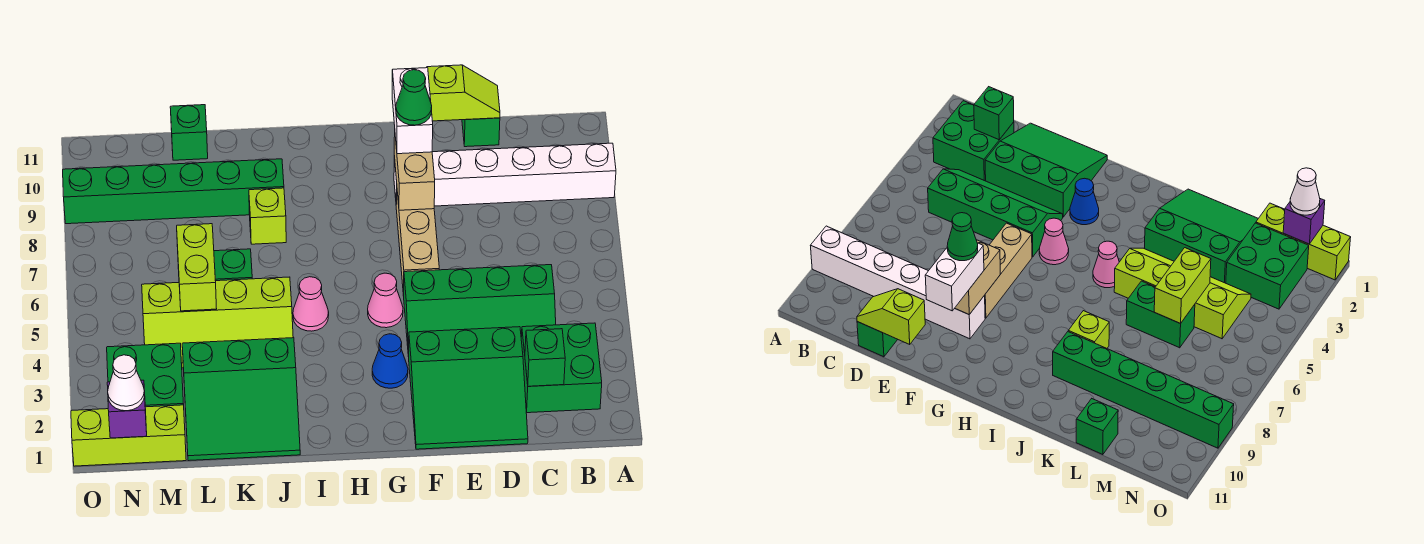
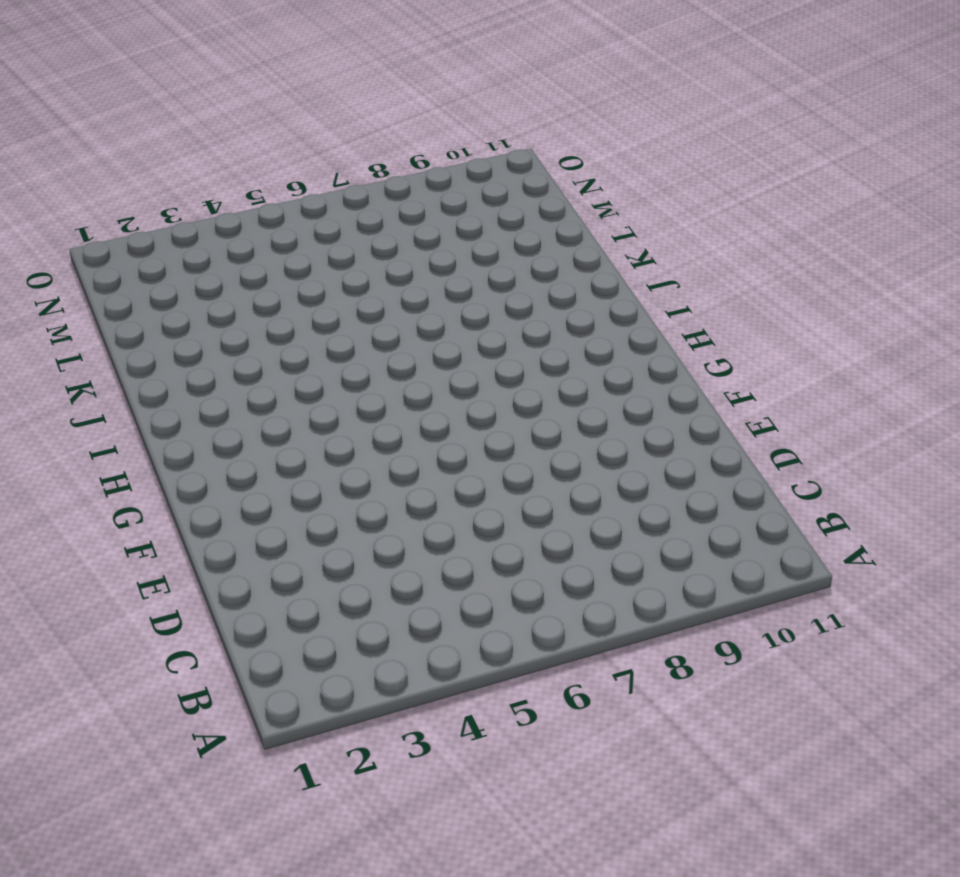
none -> white 1x6 brick [394,143,616,206]
none -> green 2x2 brick [521,323,602,413]
none -> green 2x4 slope [404,265,556,357]

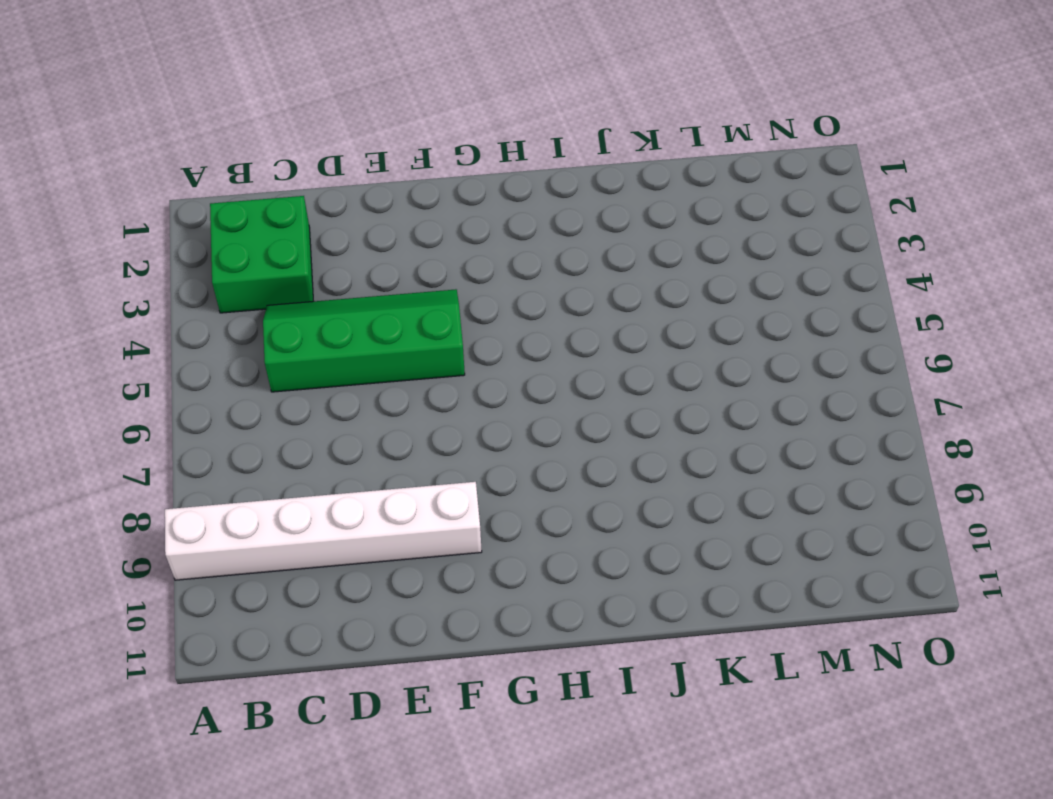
none -> green 3x3 slope [409,327,528,449]
none -> green 1x1 brick [462,118,500,147]
none -> tan 1x3 brick [396,192,439,296]

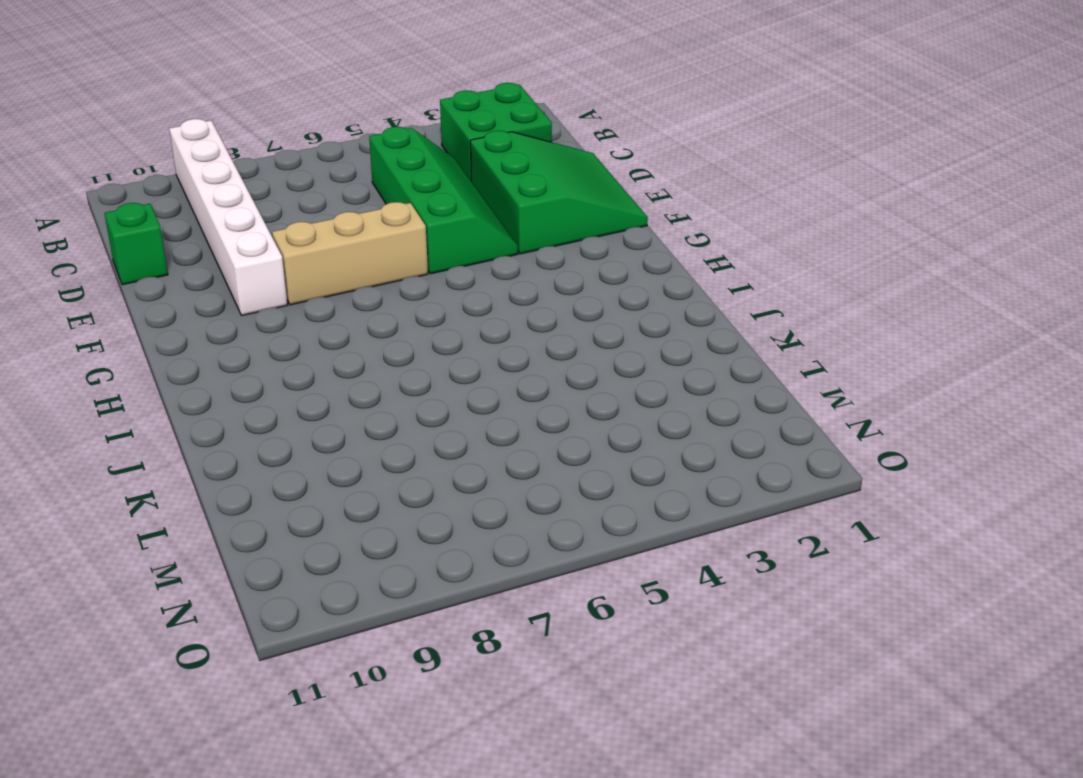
none -> blue 1x1 cone [372,334,408,388]
none -> pink 1x1 cone [368,273,403,328]
none -> pink 1x1 cone [293,277,329,331]

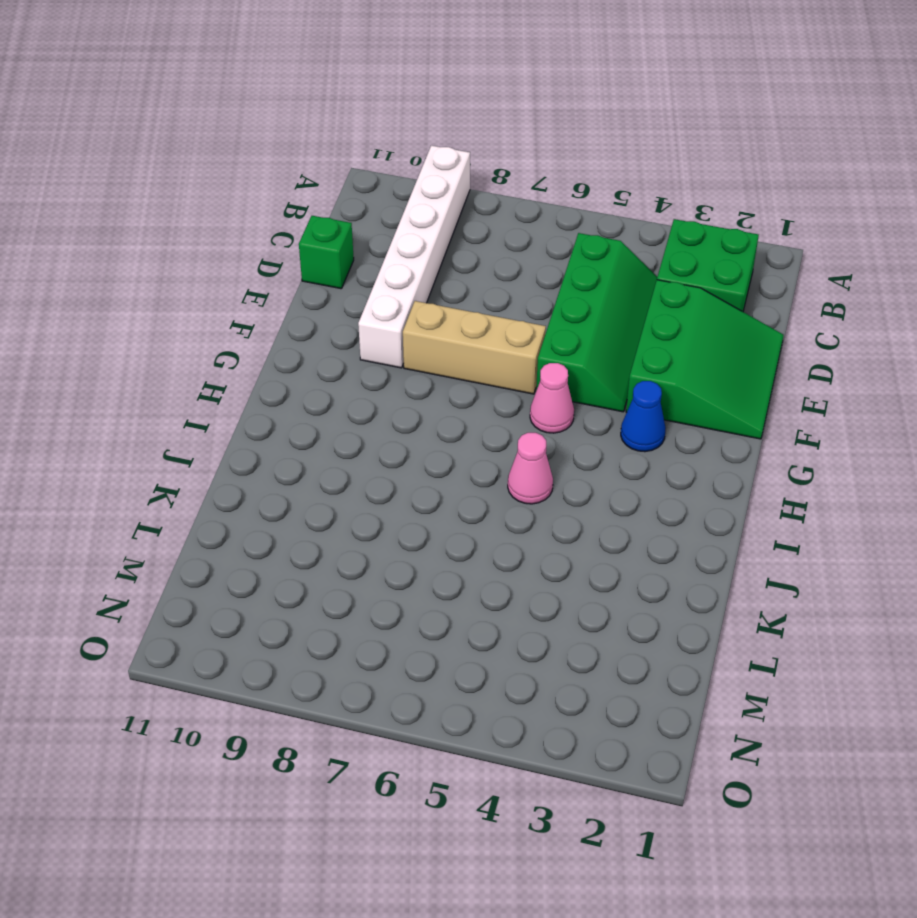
none -> green 3x3 slope [182,338,300,461]
none -> lime 2x4 slope [142,277,293,368]
none -> lime 1x1 brick [249,188,286,244]

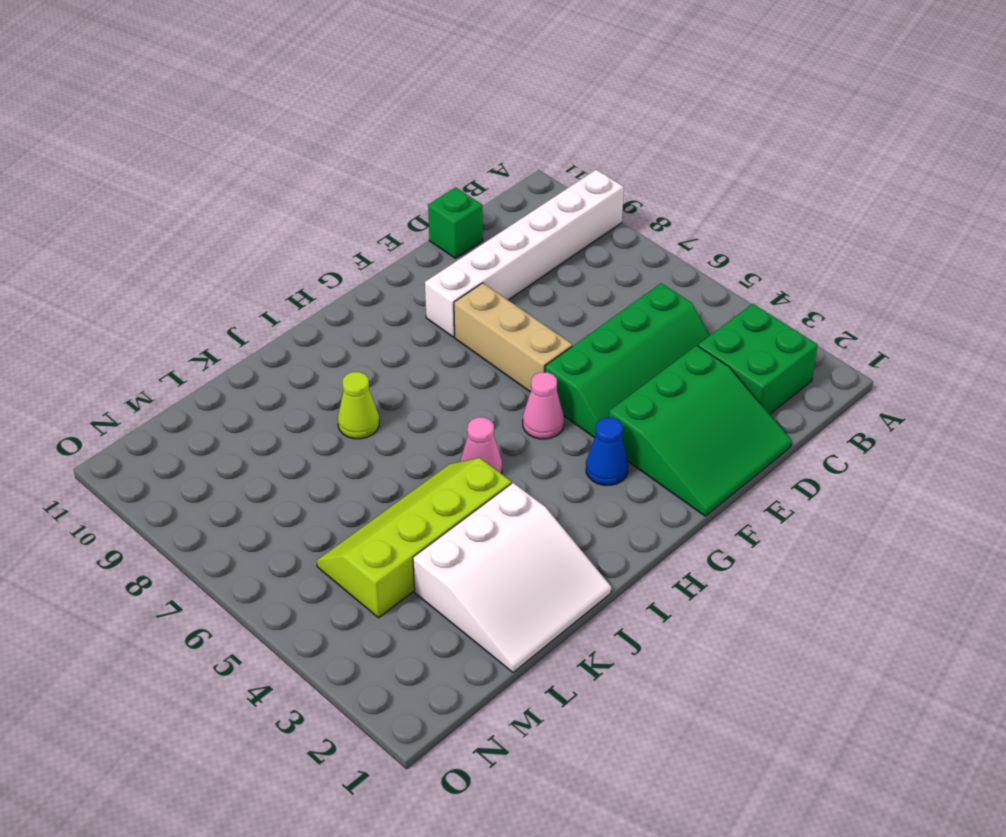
white 3x3 slope [413,483,611,672] -> green 3x3 slope [182,338,300,461]
lime 2x4 slope [317,458,511,618] -> lime 2x4 slope turned to [142,277,293,368]
lime 1x1 cone [338,372,379,439] -> lime 1x1 brick [249,188,286,244]
none -> green 1x6 brick [63,159,284,224]
none -> green 1x2 brick [178,249,252,281]
none -> green 1x1 brick [170,105,208,160]

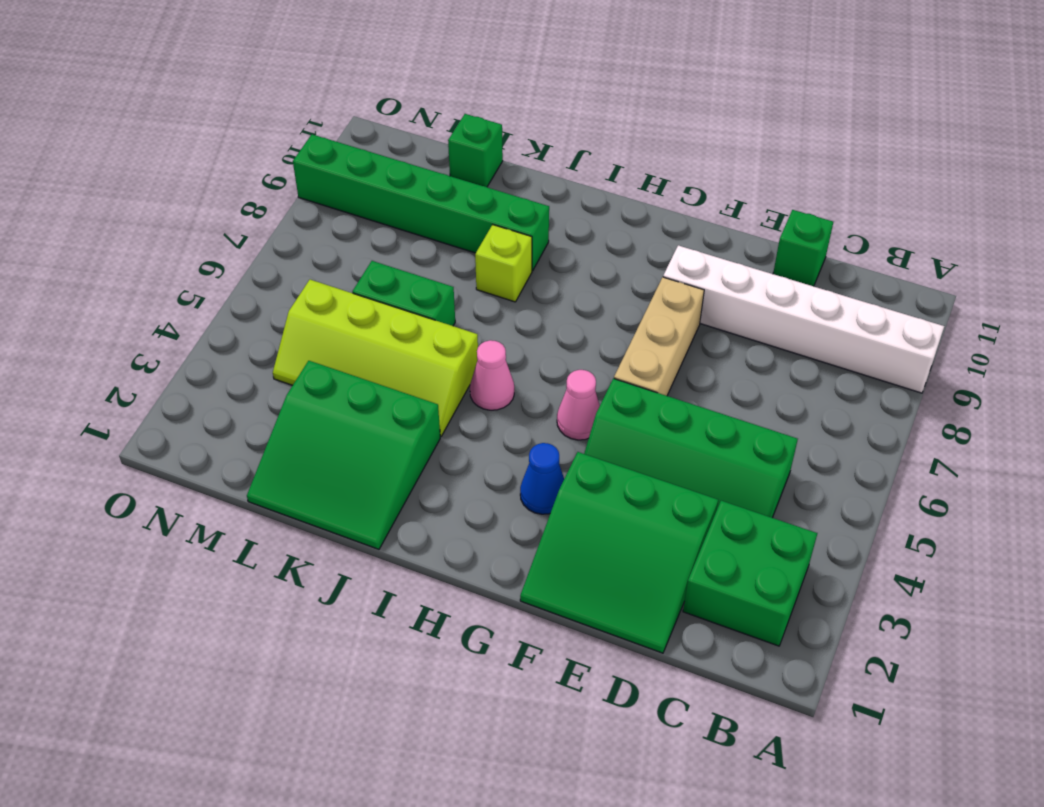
none -> lime 1x3 brick [71,405,186,466]
none -> green 2x2 brick [107,343,184,407]
none -> green 1x1 brick [525,329,565,386]

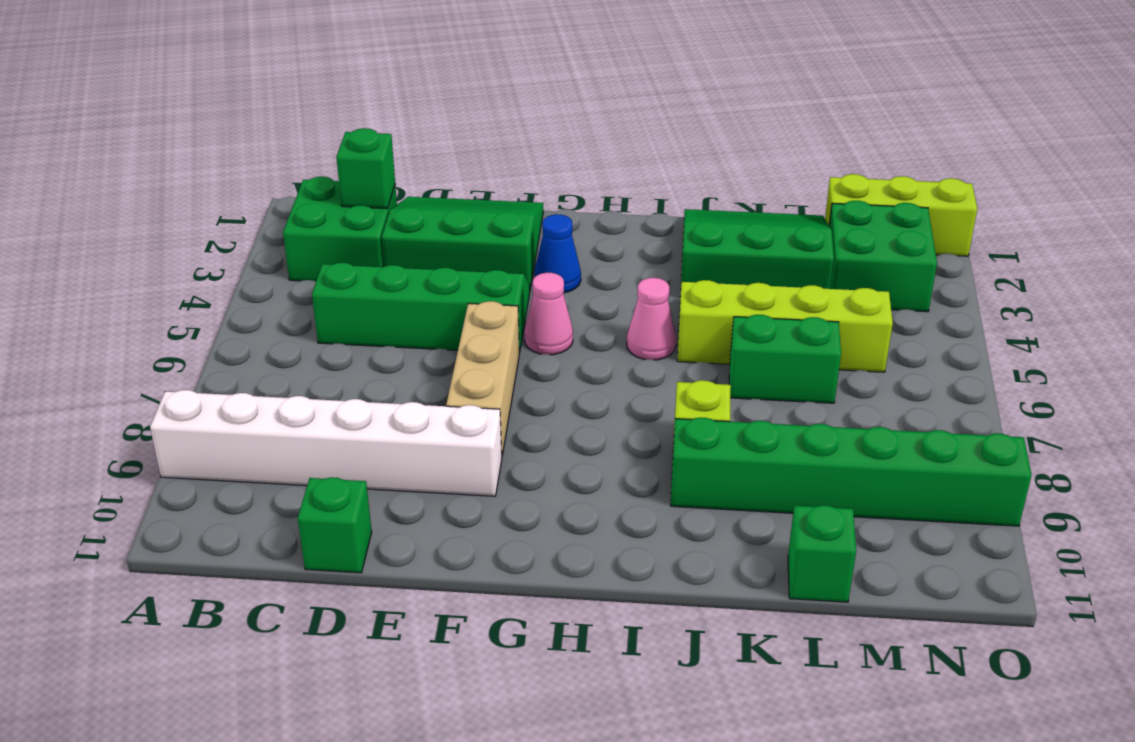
none -> lime 1x2 slope [427,65,500,121]
none -> tan 1x2 brick [394,137,435,210]
none -> lime 1x2 brick [177,224,217,311]

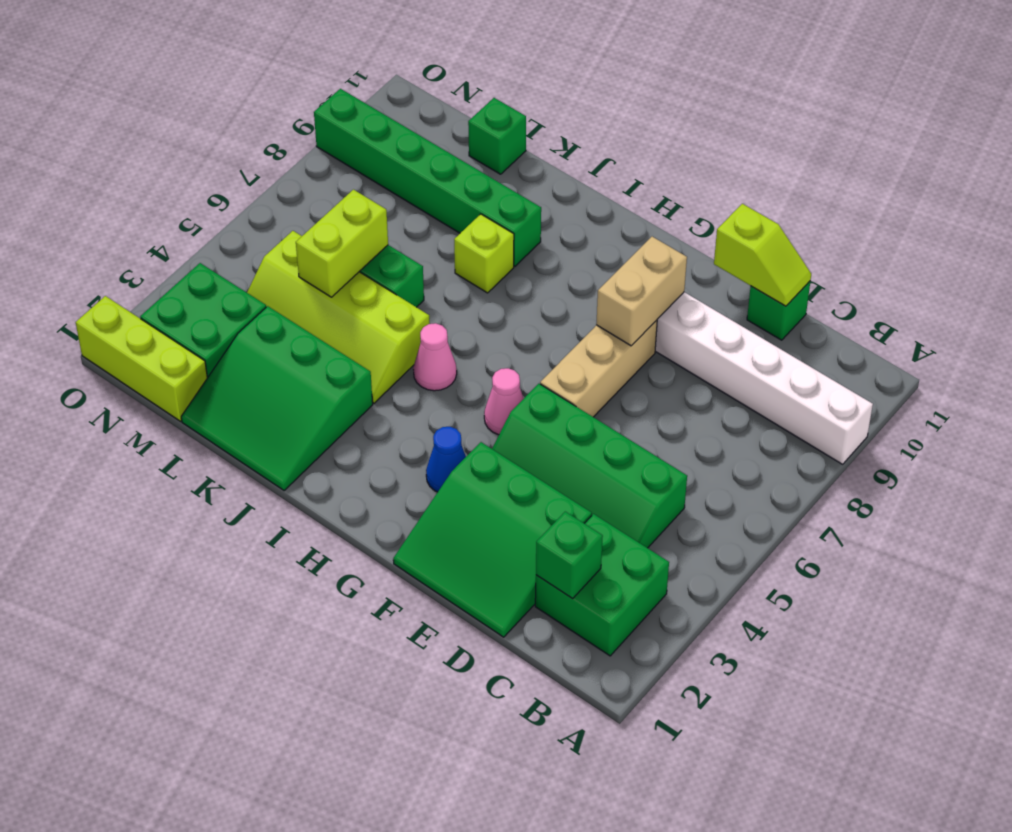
none -> purple 1x1 brick [107,380,147,438]
none -> white 1x2 brick [392,68,433,154]
none -> white 1x1 cone [108,355,145,411]

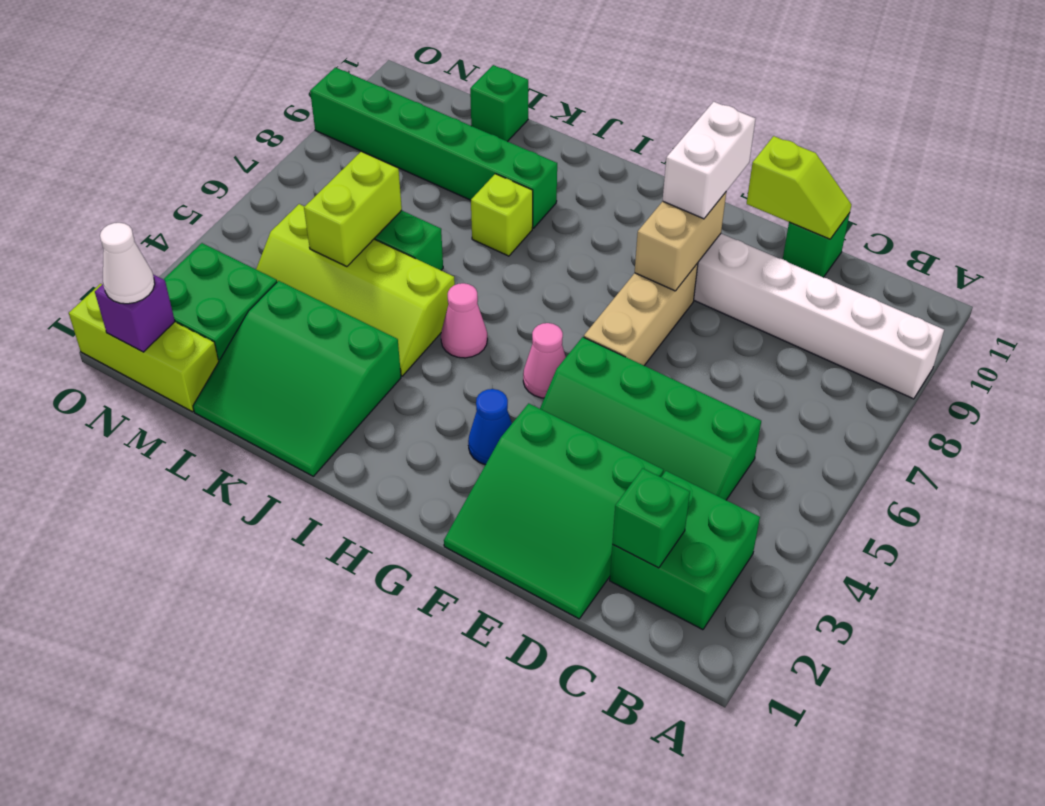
none -> green 1x1 cone [396,70,432,125]

